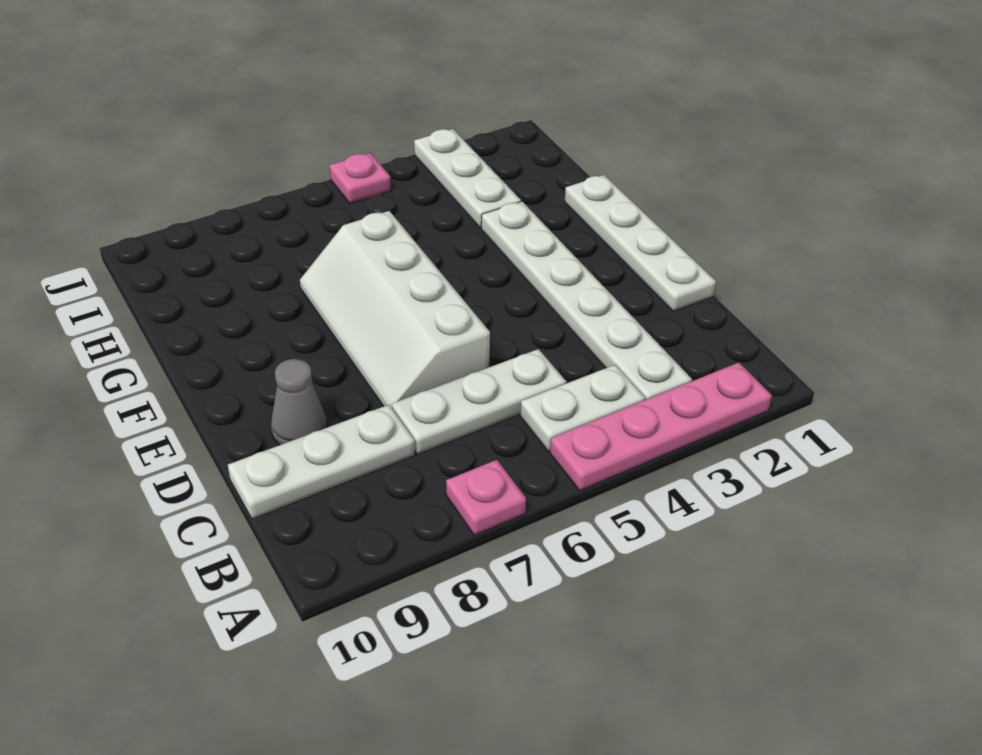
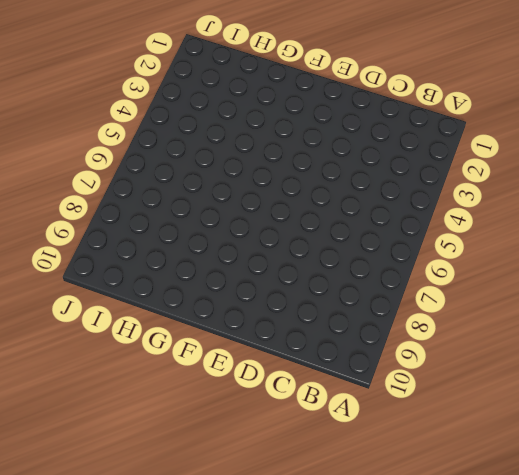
none -> pink 1x4 plate [550,363,772,490]
none -> pink 1x1 plate [446,460,526,535]

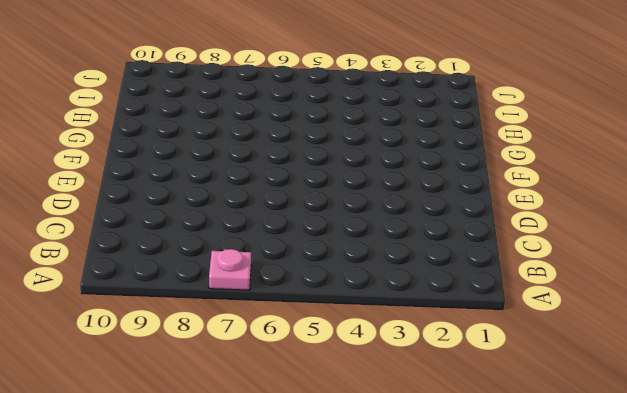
none -> pink 1x4 plate [550,363,772,490]
none -> white 1x6 plate [481,201,692,400]

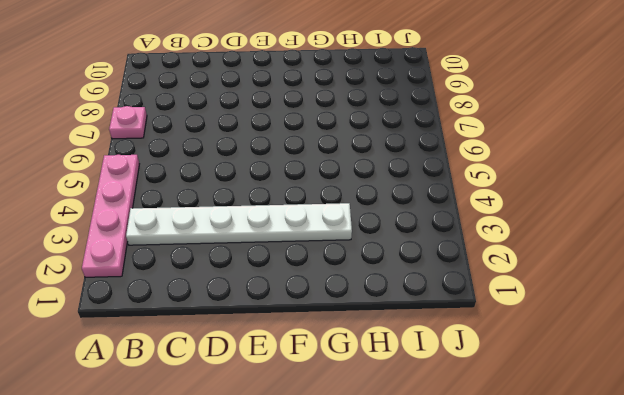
none -> white 1x2 plate [520,365,645,452]
none -> white 1x3 plate [392,349,566,454]

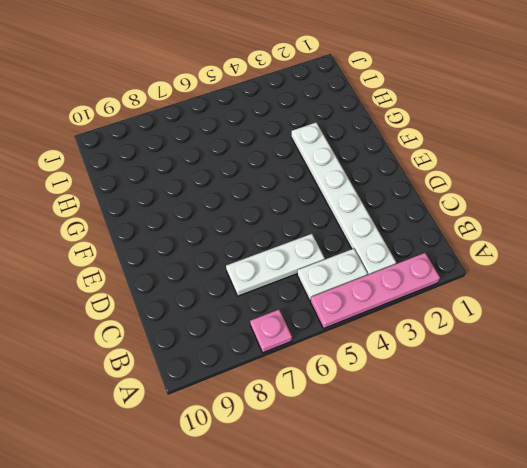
none -> white 1x3 plate [228,405,415,519]
none -> white 1x4 plate [565,175,716,311]

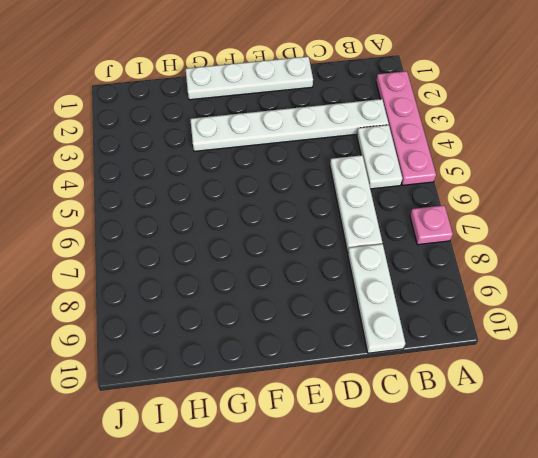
none -> white 2x4 slope [300,211,490,408]
none -> grey 1x1 cone [271,359,327,445]

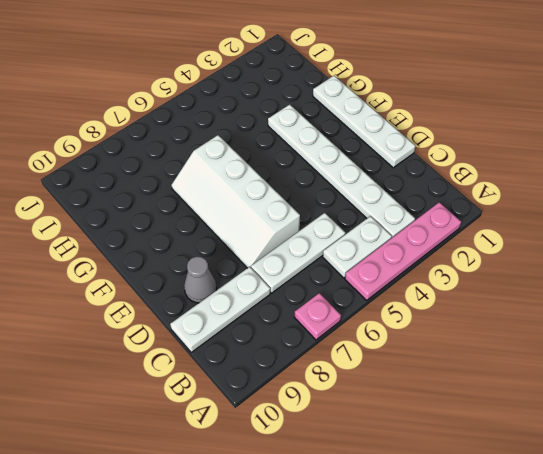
none -> white 1x3 plate [414,129,521,228]
none -> pink 1x1 plate [330,153,391,204]

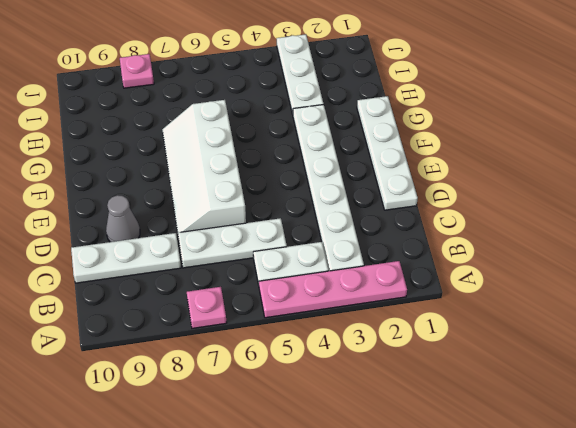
pink 1x1 plate [120,54,154,88] -> pink 1x1 plate moved to [330,153,391,204]

